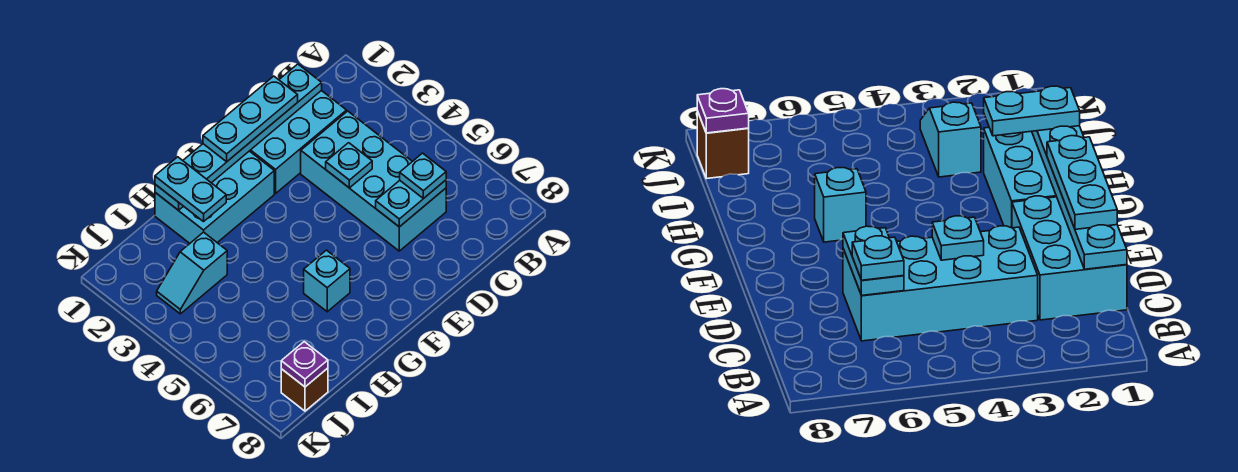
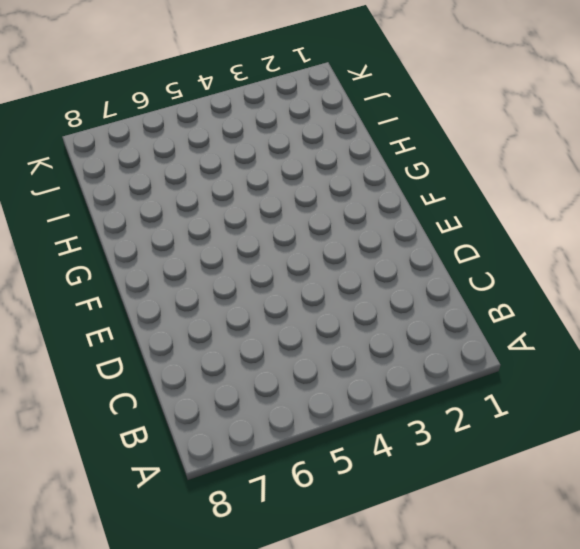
none -> cyan 2x3 brick [250,90,347,193]
none -> cyan 2x4 brick [301,111,446,251]
none -> cyan 2x3 brick [155,151,274,243]

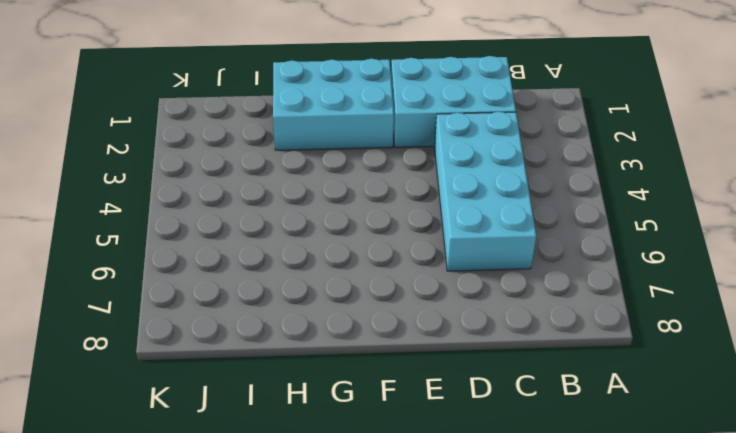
none -> cyan 1x1 brick [304,250,350,312]
none -> cyan 1x2 slope [157,232,227,314]
none -> brown 1x1 brick [281,368,328,411]

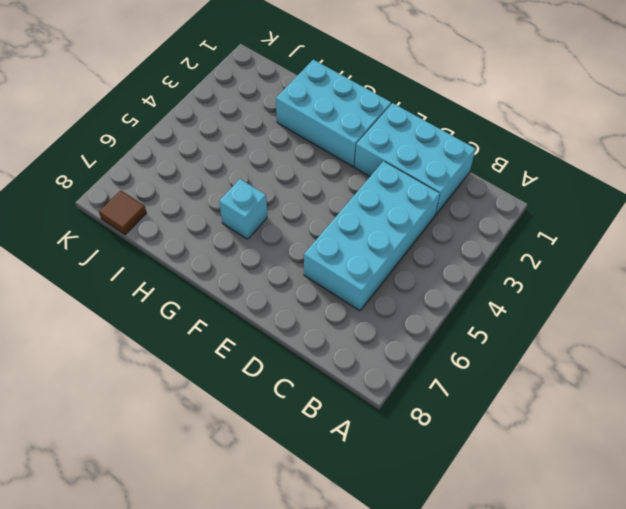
brown 1x1 tile [99,190,147,235] -> brown 1x1 brick [281,368,328,411]
none -> cyan 1x2 slope [157,232,227,314]
none -> cyan 1x6 plate [155,64,322,210]
none -> cyan 1x2 plate [376,180,446,227]

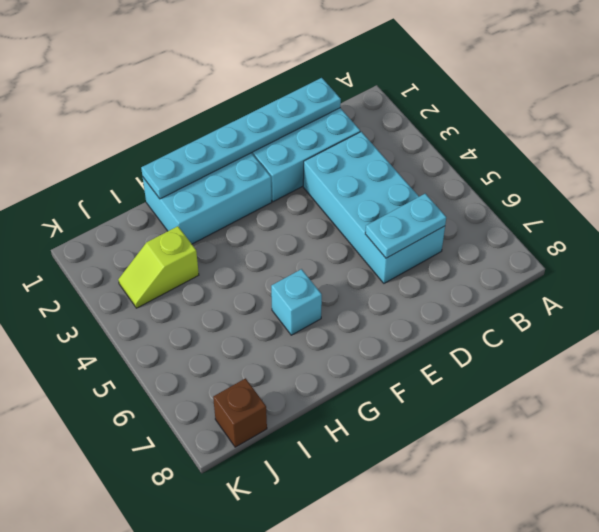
lime 1x2 slope [118,226,199,308] -> cyan 1x2 slope [157,232,227,314]
none -> cyan 1x1 plate [326,143,372,188]
none -> purple 1x1 plate [281,342,328,387]
none -> cyan 1x1 plate [400,153,446,199]

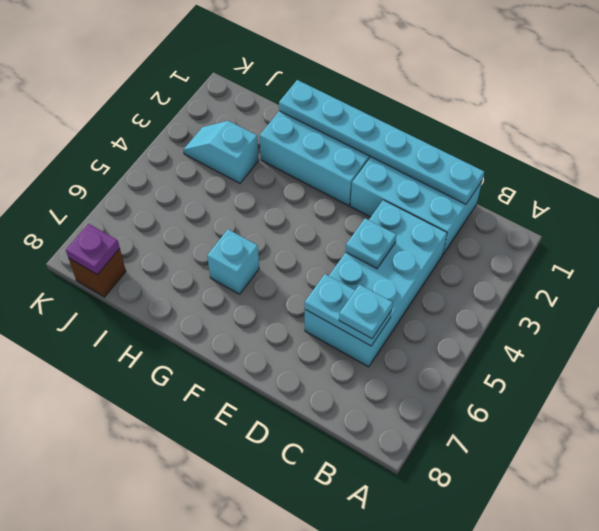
none -> cyan 1x3 plate [203,76,298,162]
none -> cyan 1x2 plate [155,157,226,222]

